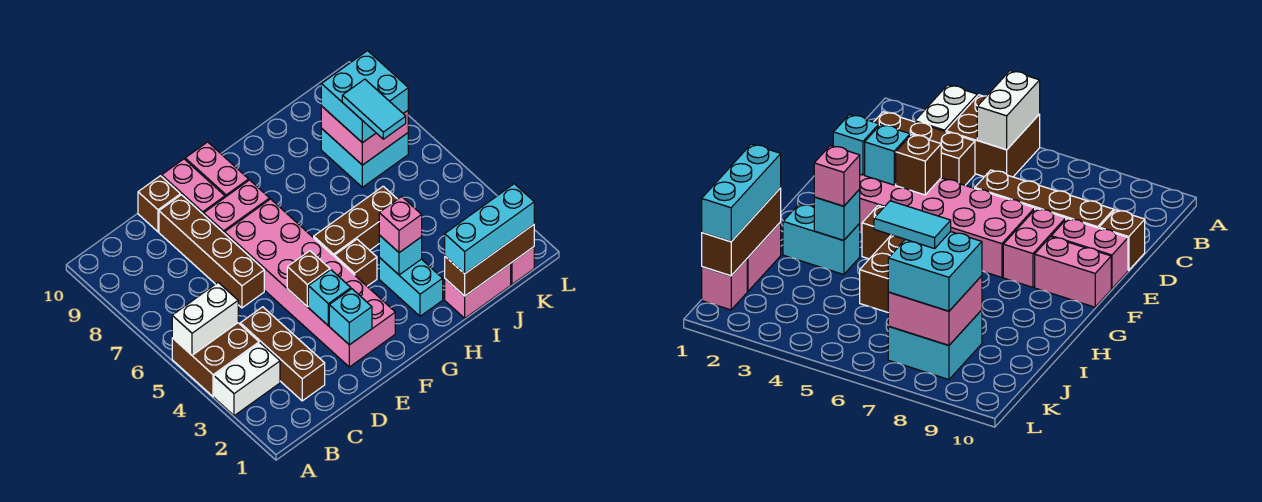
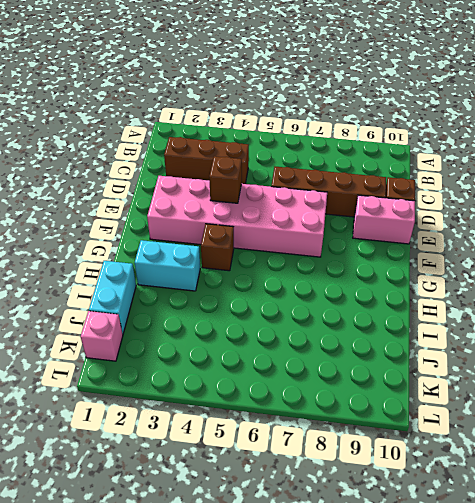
cyan 1x2 brick [89,261,136,334] -> pink 1x2 brick [445,264,511,318]
none -> white 1x2 brick [214,343,280,416]
none -> brown 2x2 brick [172,323,259,397]
none -> pink 1x2 brick [204,180,270,234]

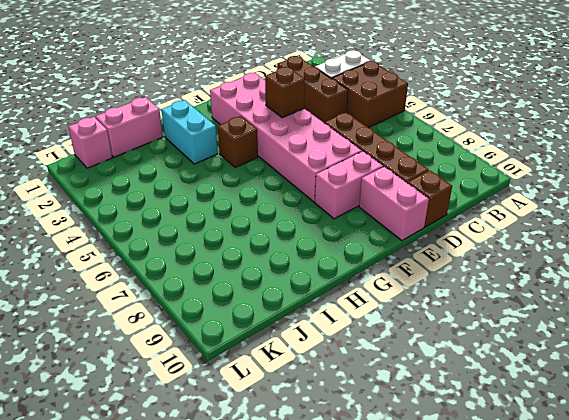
none -> pink 1x2 brick [185,142,249,197]
none -> brown 1x3 brick [314,186,397,257]
none -> cyan 2x2 brick [321,129,408,187]

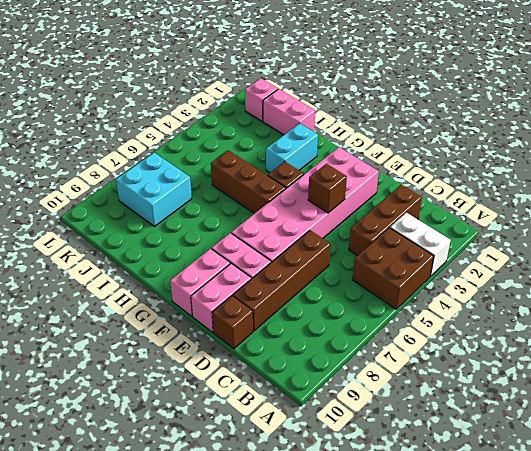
none -> white 1x2 brick [172,283,238,355]
none -> cyan 1x1 brick [329,289,372,345]
none -> cyan 1x1 brick [308,270,351,326]

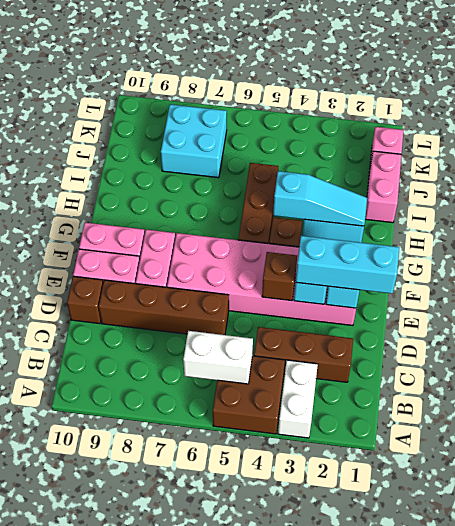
white 1x2 brick [183,331,253,384] -> white 1x2 brick turned to [172,283,238,355]
cyan 1x3 brick [296,236,399,294] -> cyan 1x3 brick turned to [445,184,534,274]
cyan 1x3 slope [273,171,367,226] -> cyan 1x1 brick [379,235,422,275]
none -> brown 1x3 brick [445,225,534,296]
none -> pink 2x2 brick [321,106,408,165]
none -> pink 1x1 brick [379,197,422,253]

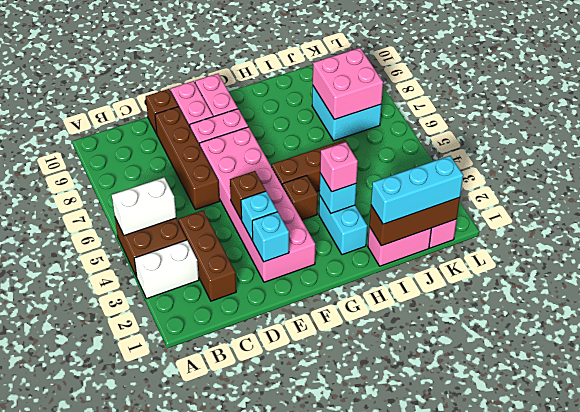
none -> cyan 2x2 brick [321,51,408,143]
none -> cyan 1x2 tile [342,79,406,139]

